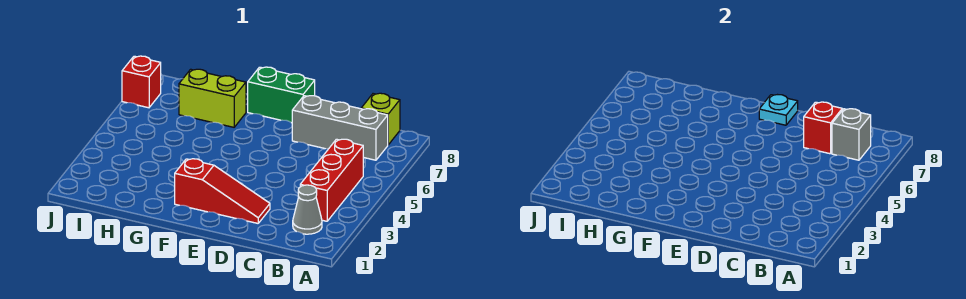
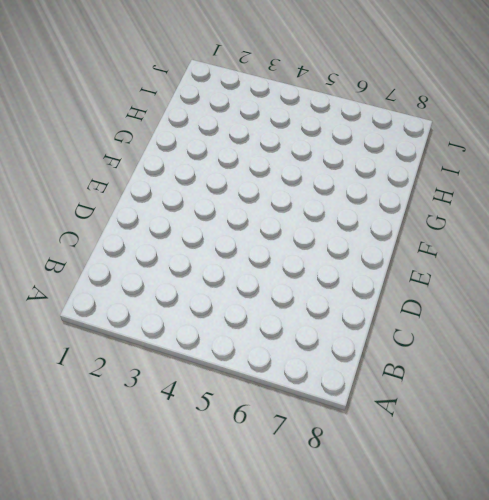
none -> grey 1x1 cone [293,185,322,234]
none -> red 1x3 brick [300,139,363,221]

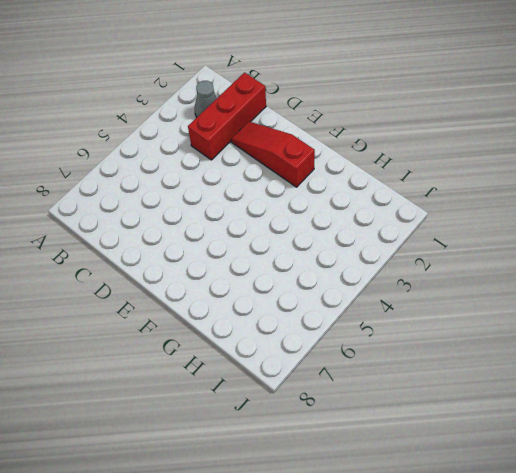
red 1x3 brick [188,73,266,160] -> red 1x3 brick moved to [300,139,363,221]
none -> grey 1x3 brick [292,96,388,160]
none -> lime 1x1 brick [361,93,400,145]

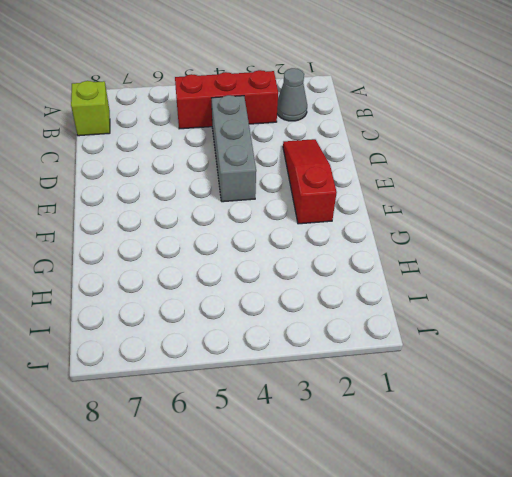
grey 1x3 brick [212,95,256,202] -> grey 1x3 brick moved to [292,96,388,160]
none -> green 1x2 brick [248,67,315,123]
none -> lime 1x2 brick [179,69,246,127]

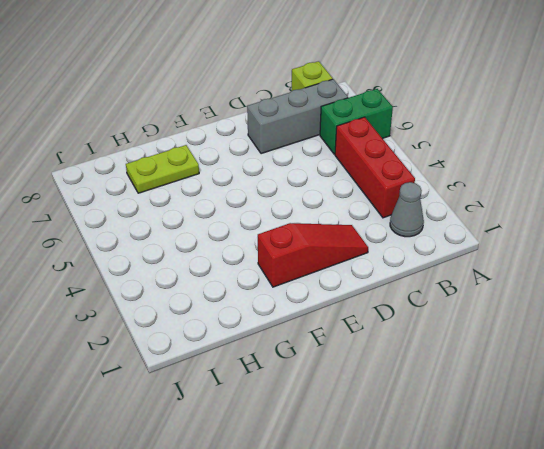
green 1x2 brick [320,89,393,154] -> green 1x2 brick moved to [248,67,315,123]
lime 1x2 plate [126,145,199,193] -> lime 1x2 brick [179,69,246,127]
none -> red 1x1 brick [122,56,161,108]
none -> grey 1x1 brick [832,109,871,160]

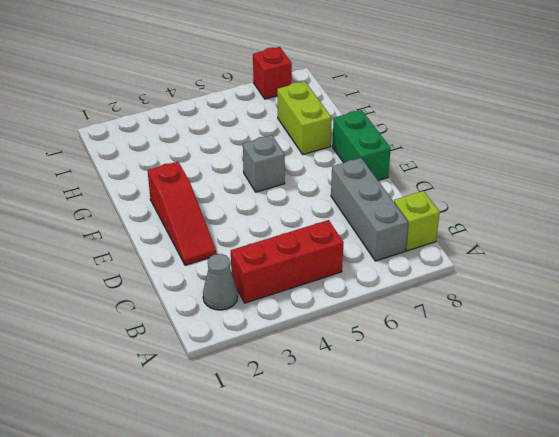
grey 1x1 brick [243,135,285,192] -> grey 1x1 brick moved to [832,109,871,160]
none -> red 1x1 brick [804,102,842,154]
none -> cyan 1x1 plate [759,95,798,125]

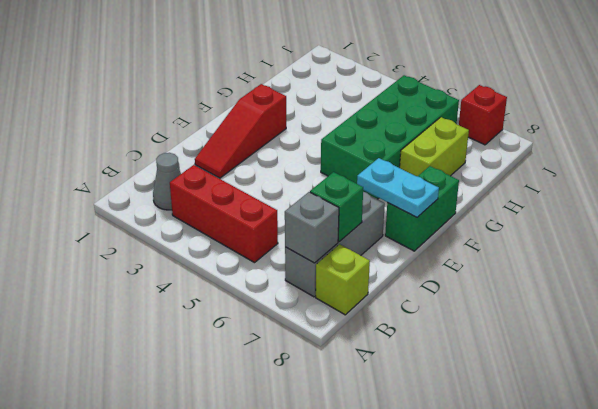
green 1x1 brick [310,172,363,242] -> red 1x1 brick [804,102,842,154]
cyan 1x2 plate [357,158,439,217] -> cyan 1x1 plate [759,95,798,125]
green 2x4 brick [321,75,459,199] -> none

